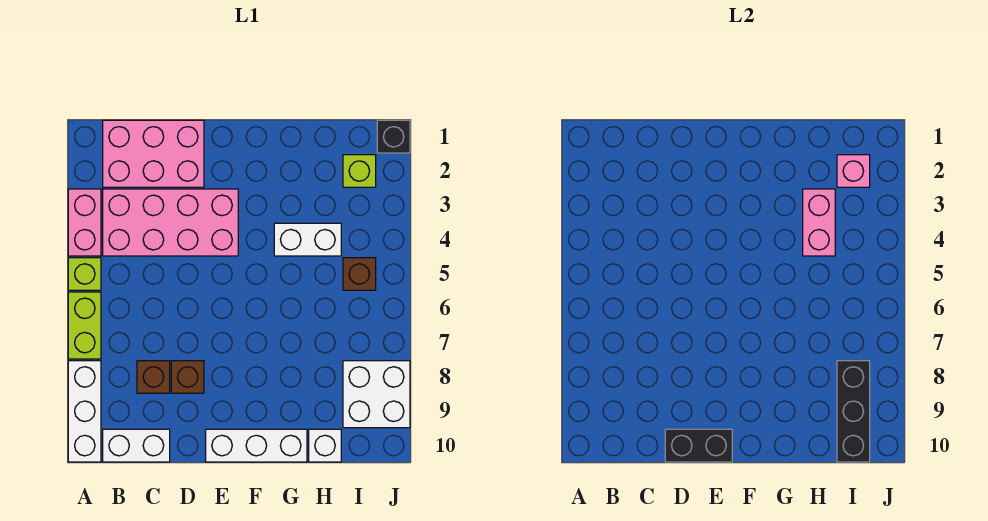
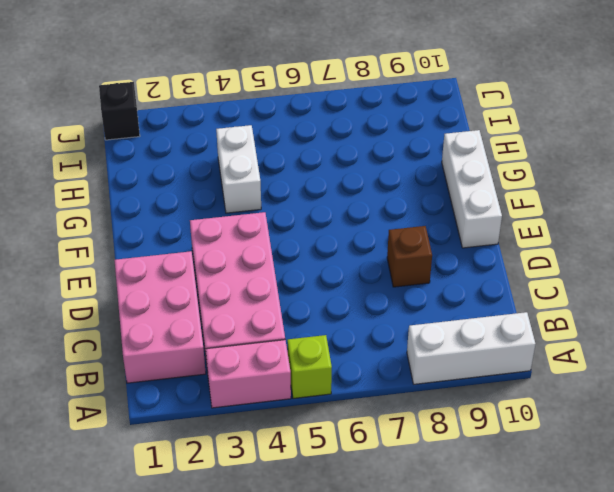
none -> lime 1x2 brick [68,292,101,359]
none -> white 1x2 brick [103,429,170,462]
none -> brown 1x1 brick [137,361,170,393]

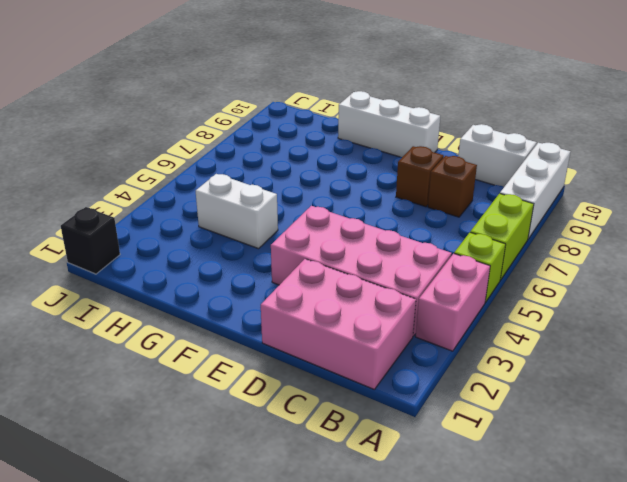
none -> white 1x1 brick [309,429,341,462]
none -> lime 1x1 brick [343,155,376,187]
none -> brown 1x1 brick [343,258,376,290]

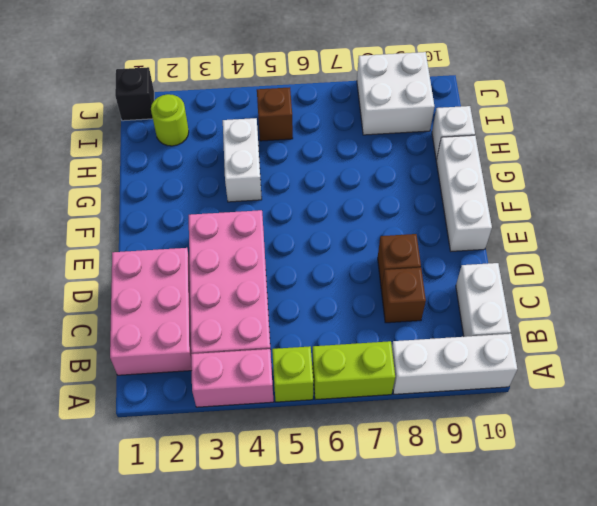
lime 1x1 round brick [151,94,189,146] -> lime 1x1 brick [343,155,376,187]
none -> black 1x2 brick [665,429,732,462]
none -> pink 1x2 brick [803,189,835,256]
none -> pink 1x1 brick [837,155,870,187]

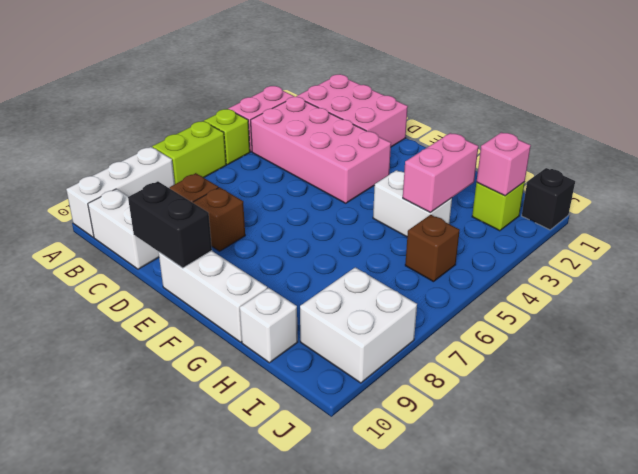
none -> black 1x3 brick [837,361,870,462]

